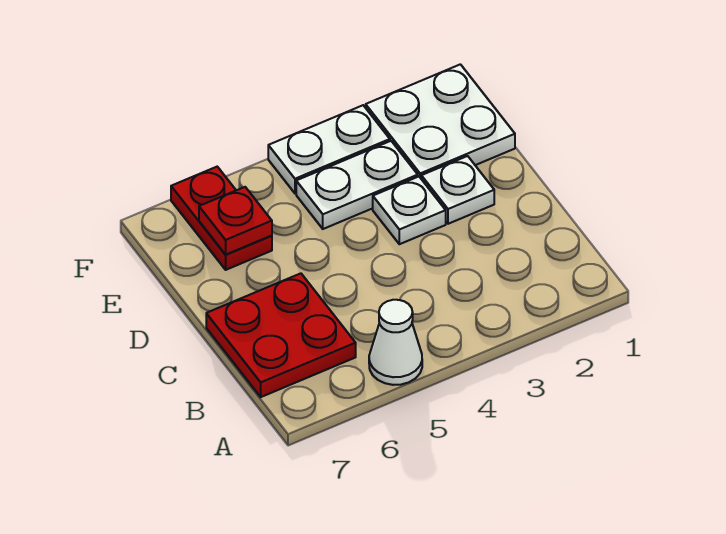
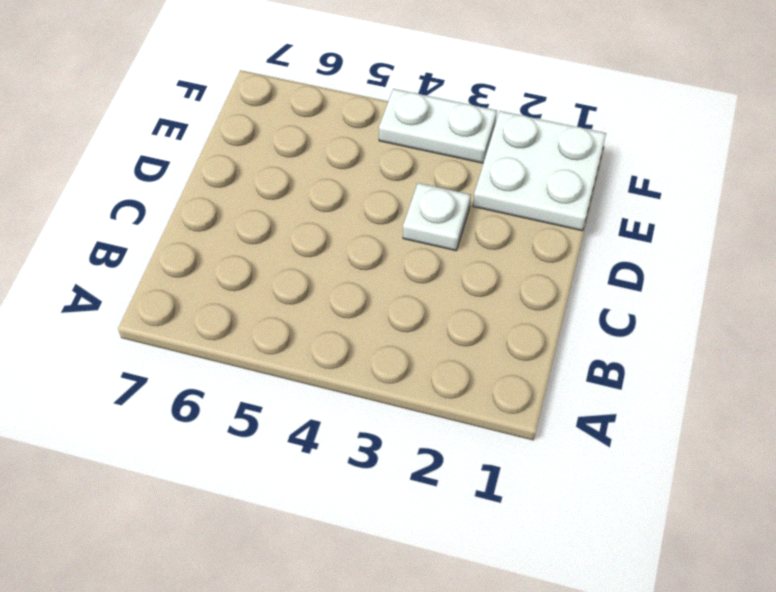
none -> white 1x1 cone [369,300,422,385]
none -> red 2x2 plate [206,273,356,397]

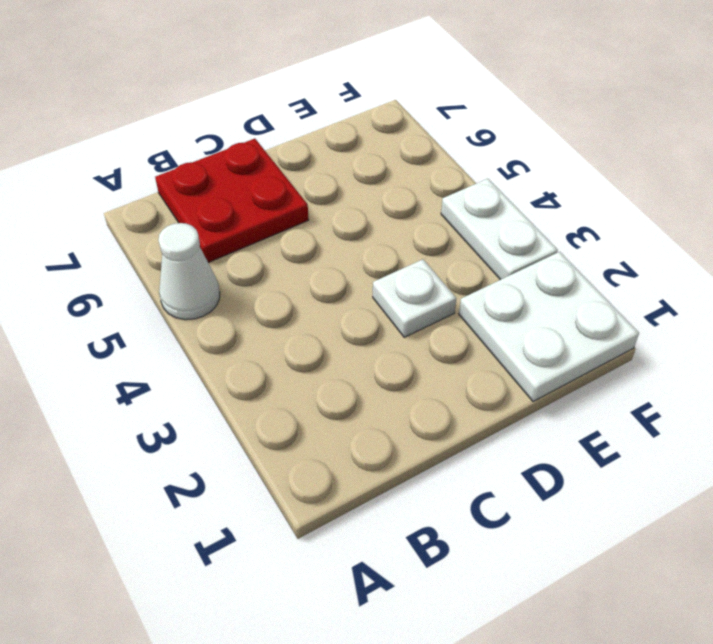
none -> white 1x1 plate [421,156,494,224]
none -> white 1x2 plate [296,141,418,229]

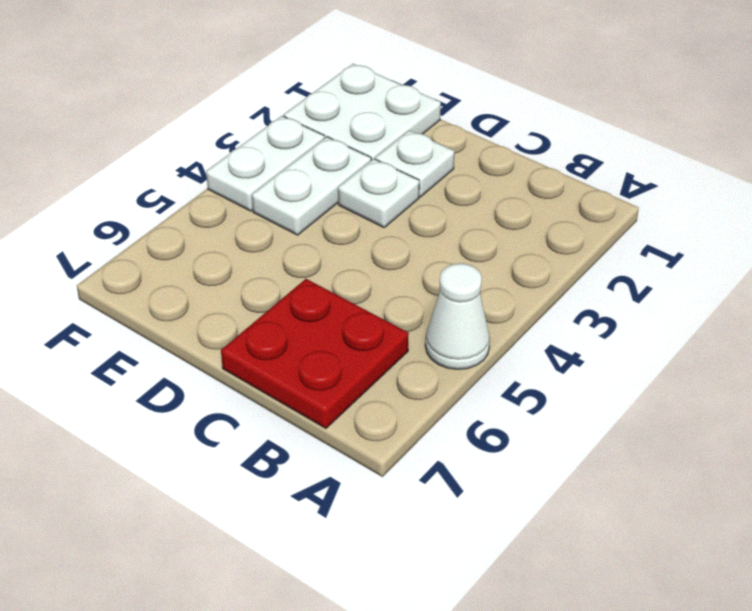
none -> red 1x2 plate [171,167,272,270]
none -> red 1x1 plate [199,187,272,255]

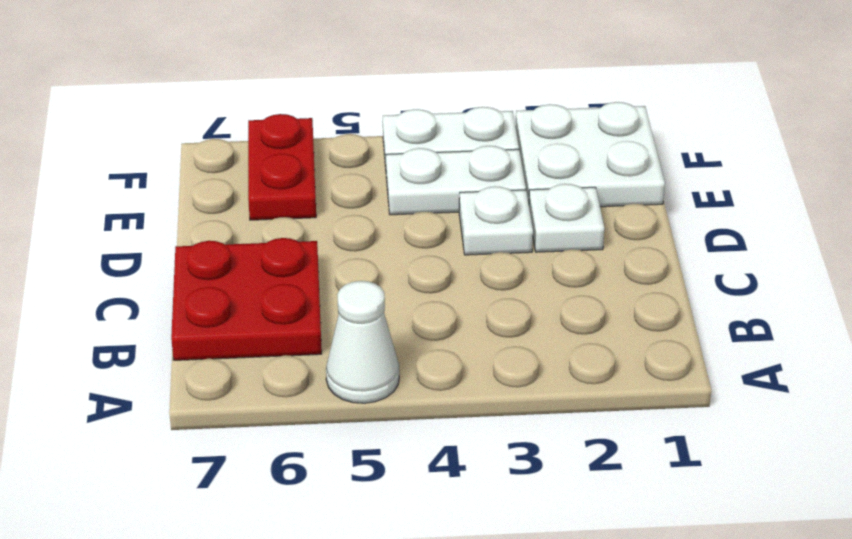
none -> red 1x1 plate [199,187,272,255]

